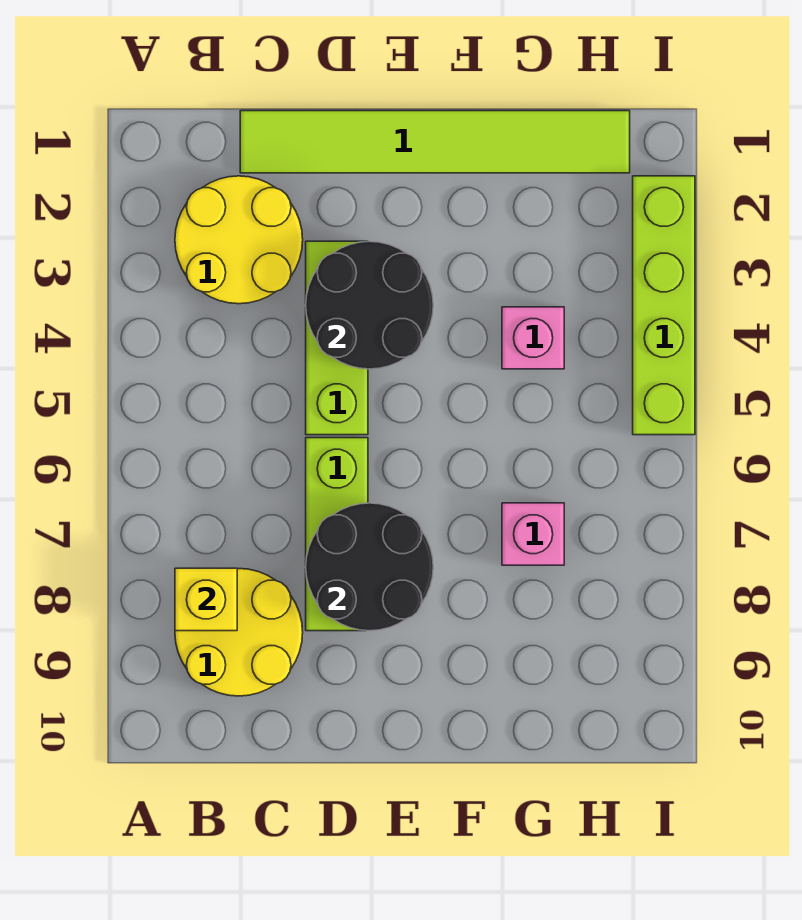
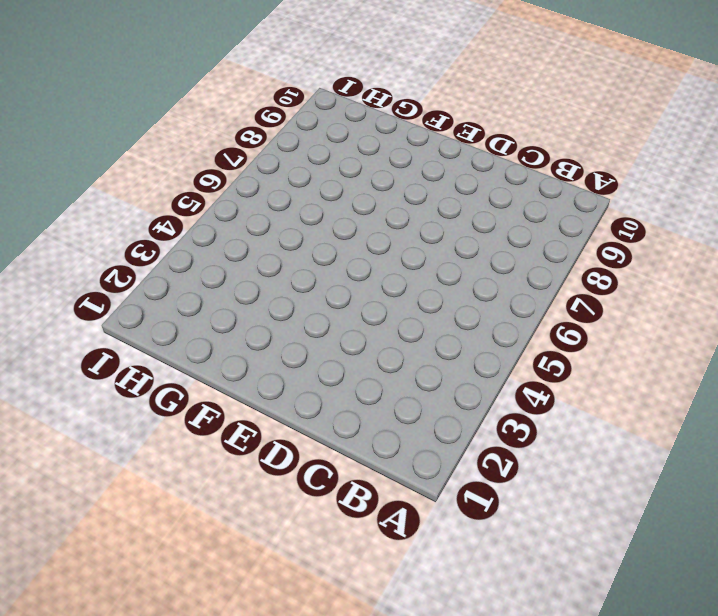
none -> yellow 2x2 round brick [175,176,303,304]
none -> yellow 2x2 round brick [175,569,303,696]

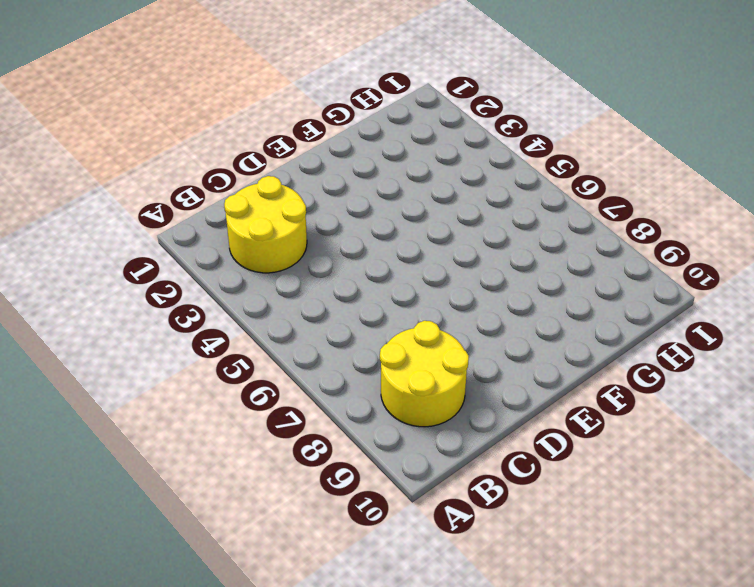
none -> lime 1x6 tile [240,111,630,173]
none -> lime 1x3 brick [306,241,368,435]

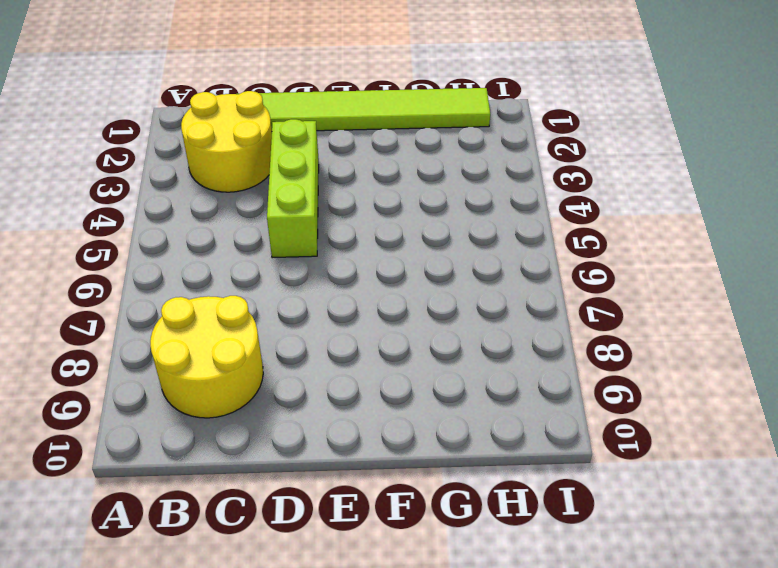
none -> lime 1x3 brick [306,438,368,631]
none -> pink 1x1 brick [502,307,564,369]

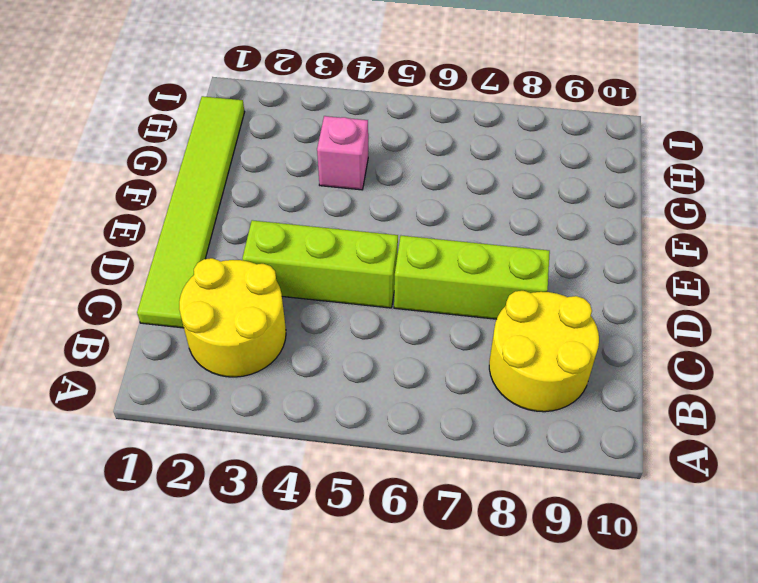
none -> pink 1x1 brick [502,503,564,565]
none -> lime 1x4 brick [633,176,695,435]

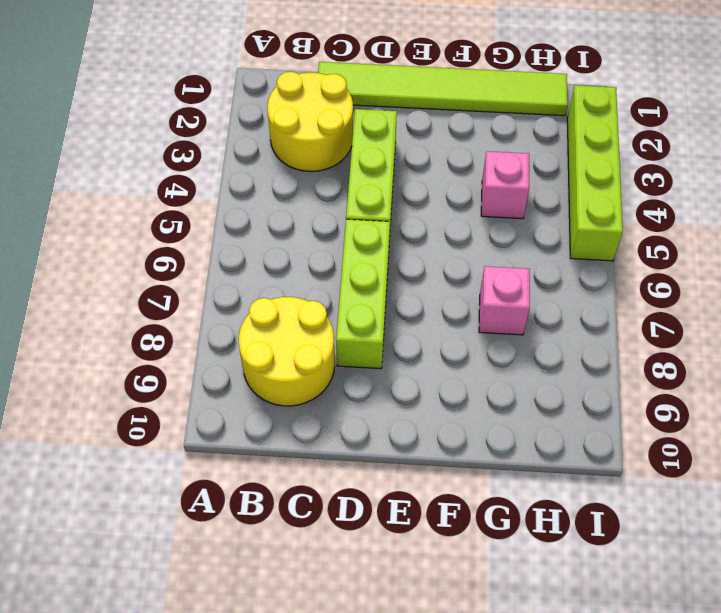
none -> yellow 1x1 brick [175,568,237,631]
none -> black 2x2 round brick [306,241,433,369]

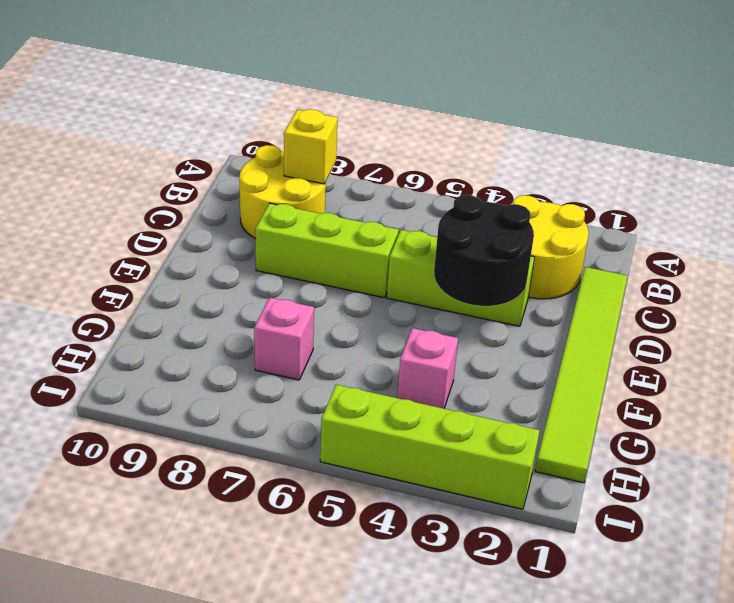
none -> black 2x2 round brick [306,503,433,631]

